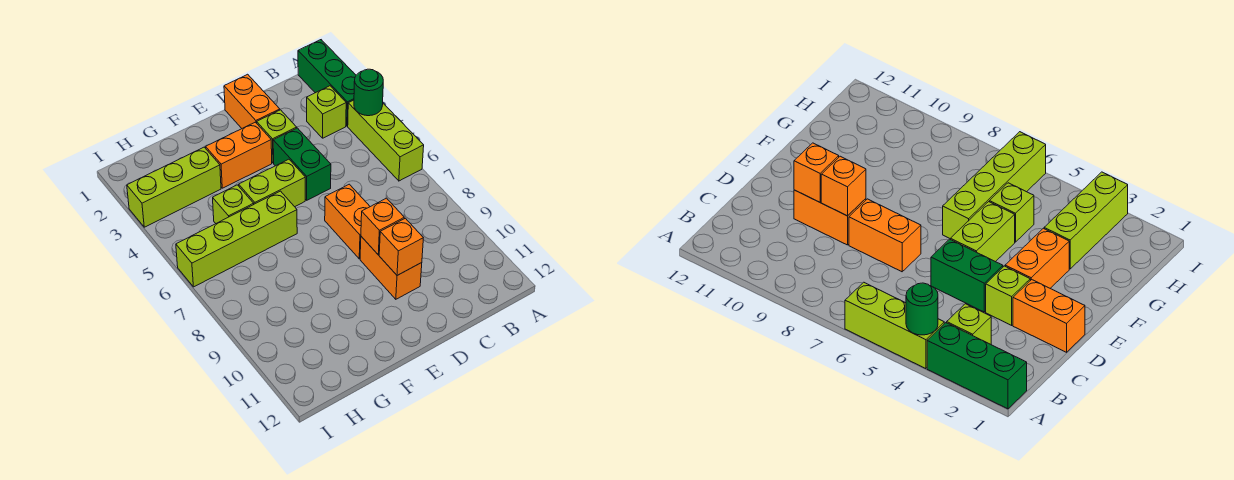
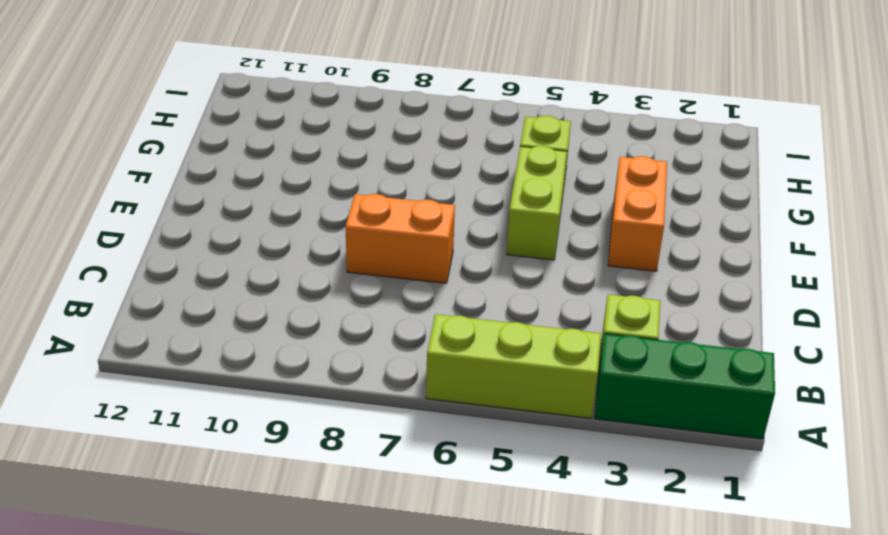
none -> orange 1x2 brick [224,74,280,128]
none -> lime 1x1 brick [257,110,297,163]
none -> green 1x2 brick [273,128,331,200]

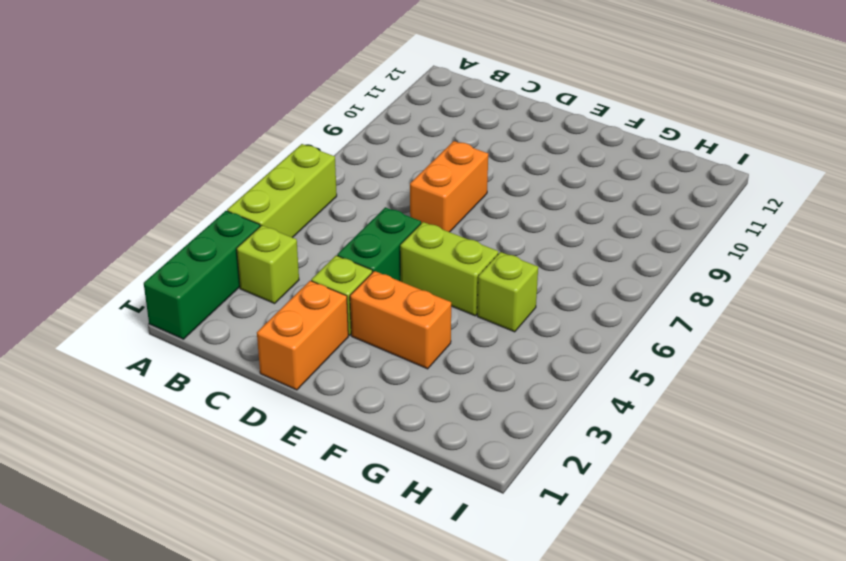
none -> orange 1x2 brick [360,236,422,299]
none -> lime 1x4 brick [176,191,297,287]
none -> lime 1x3 brick [127,147,221,227]

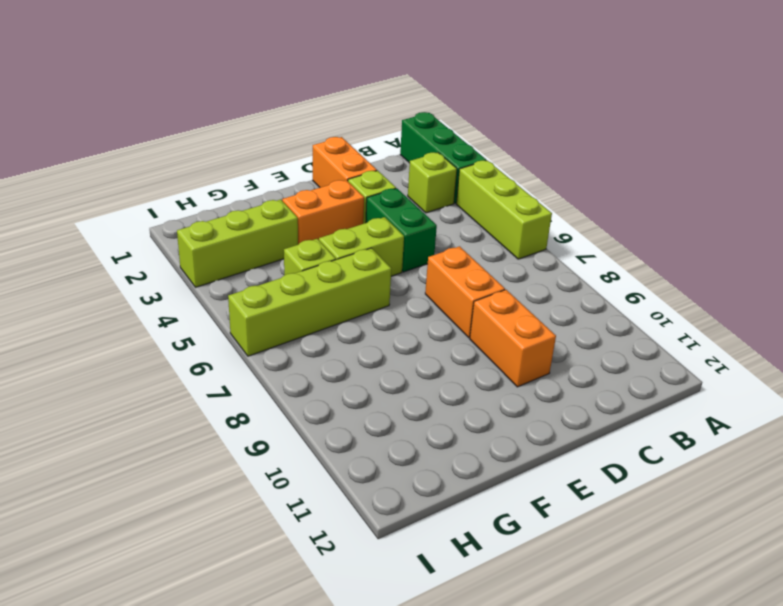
none -> green 1x1 round brick [354,69,383,116]
none -> orange 1x1 brick [361,198,404,255]
none -> orange 1x1 brick [379,218,423,275]

